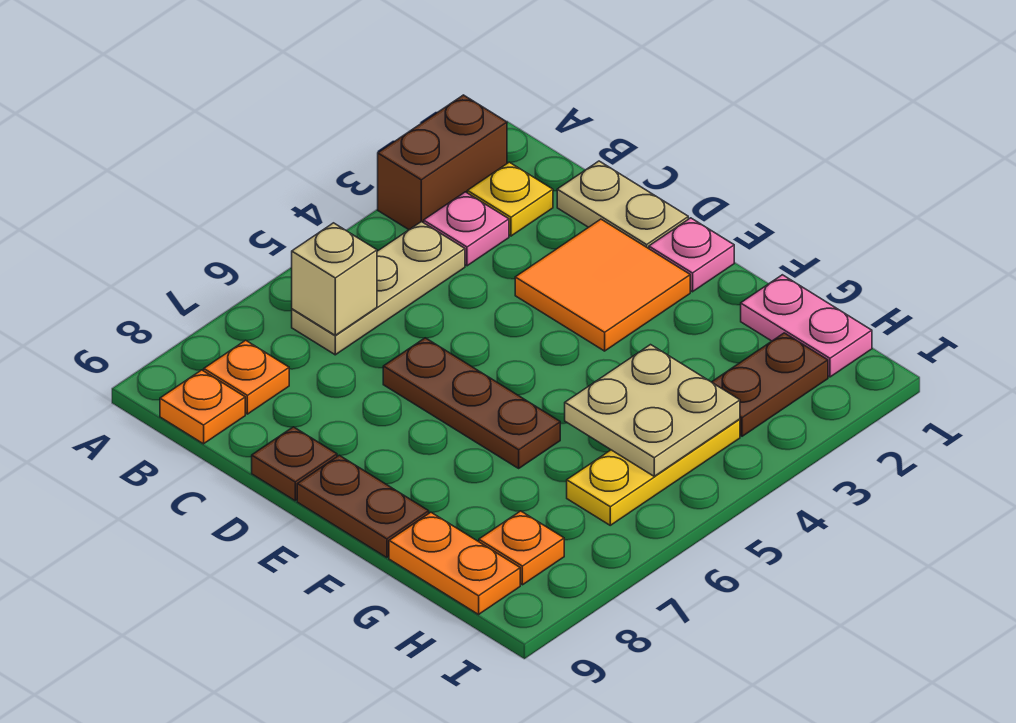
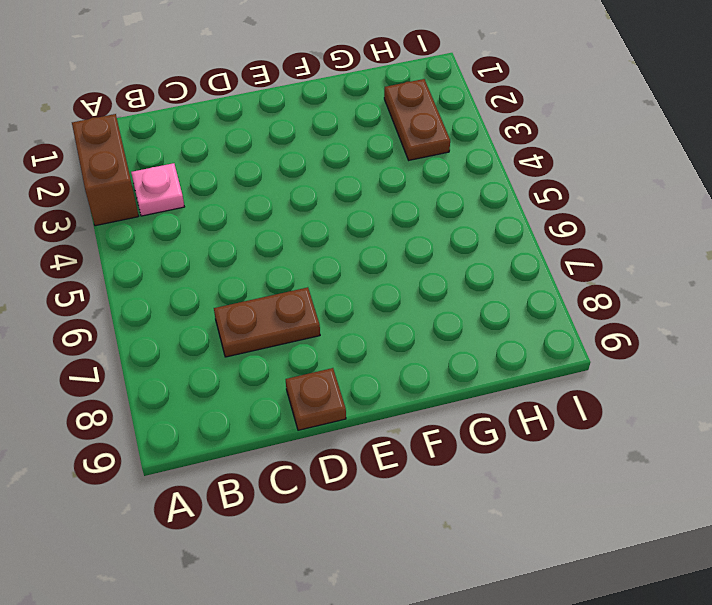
brown 1x2 plate [214,287,320,357] -> brown 1x2 plate moved to [297,455,429,558]
none -> yellow 1x1 plate [467,162,553,236]
none -> tan 1x3 plate [292,222,465,355]
none -> orange 1x1 plate [204,340,289,414]

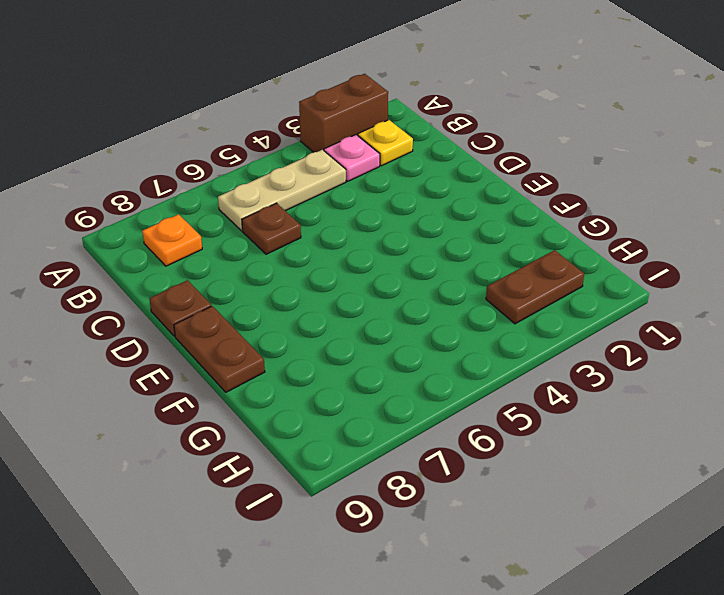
brown 1x1 plate [242,203,301,254] -> none
none -> orange 1x1 plate [160,370,245,444]
none -> tan 1x2 plate [557,161,688,249]
none -> orange 2x2 tile [515,219,690,351]

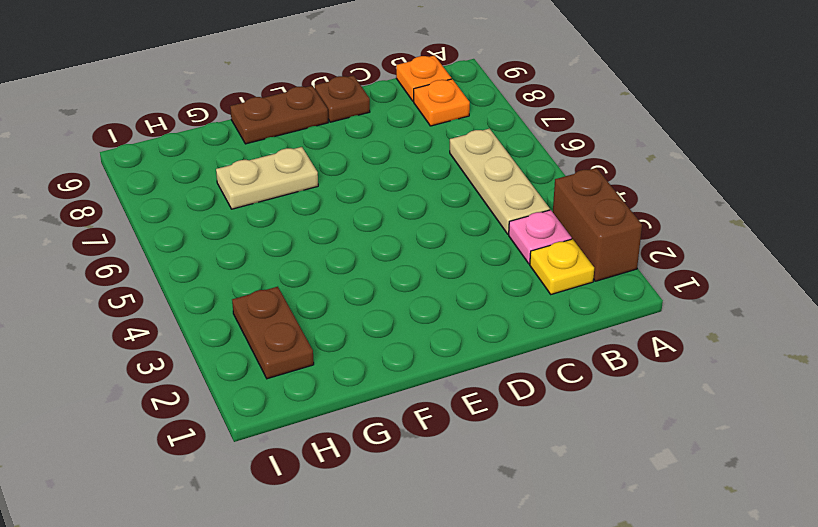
tan 1x2 plate [216,147,318,209] -> tan 1x2 plate moved to [557,161,688,249]
none -> orange 2x2 tile [515,219,690,351]
none -> brown 1x3 plate [383,338,560,468]
none -> pink 1x1 plate [649,218,734,292]

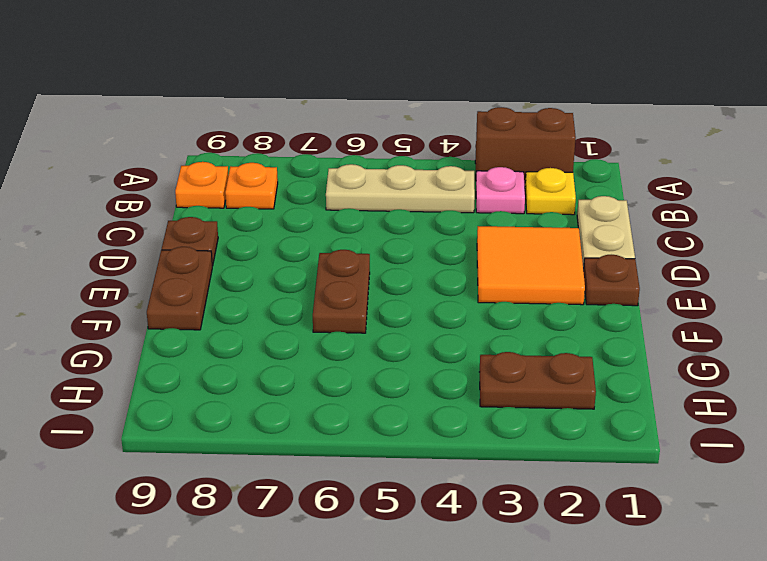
brown 1x1 plate [583,255,640,306] -> pink 1x1 plate [649,218,734,292]
brown 1x2 plate [313,250,370,333] -> brown 1x3 plate [383,338,560,468]
none -> pink 1x2 plate [741,275,872,377]
none -> orange 1x2 plate [389,512,520,614]
none -> yellow 1x3 plate [567,419,740,525]

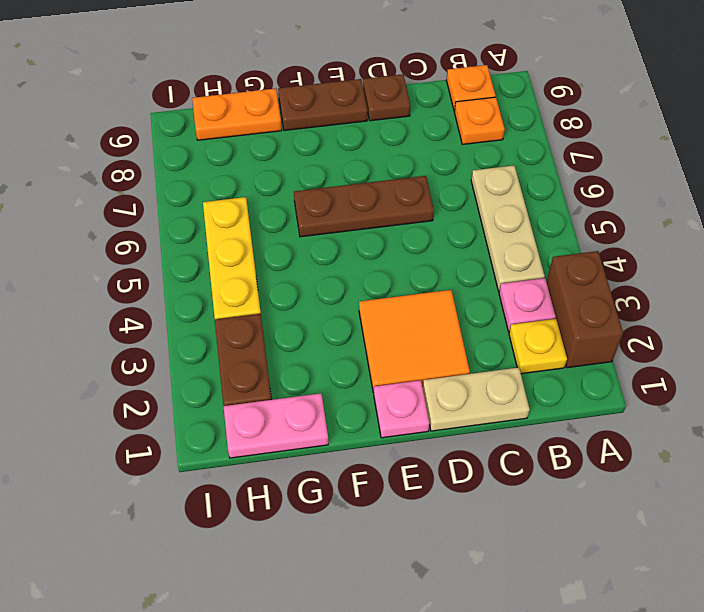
none -> orange 1x1 plate [479,511,564,585]
none -> tan 1x1 brick [292,223,377,335]
none -> tan 2x2 plate [565,345,740,476]

